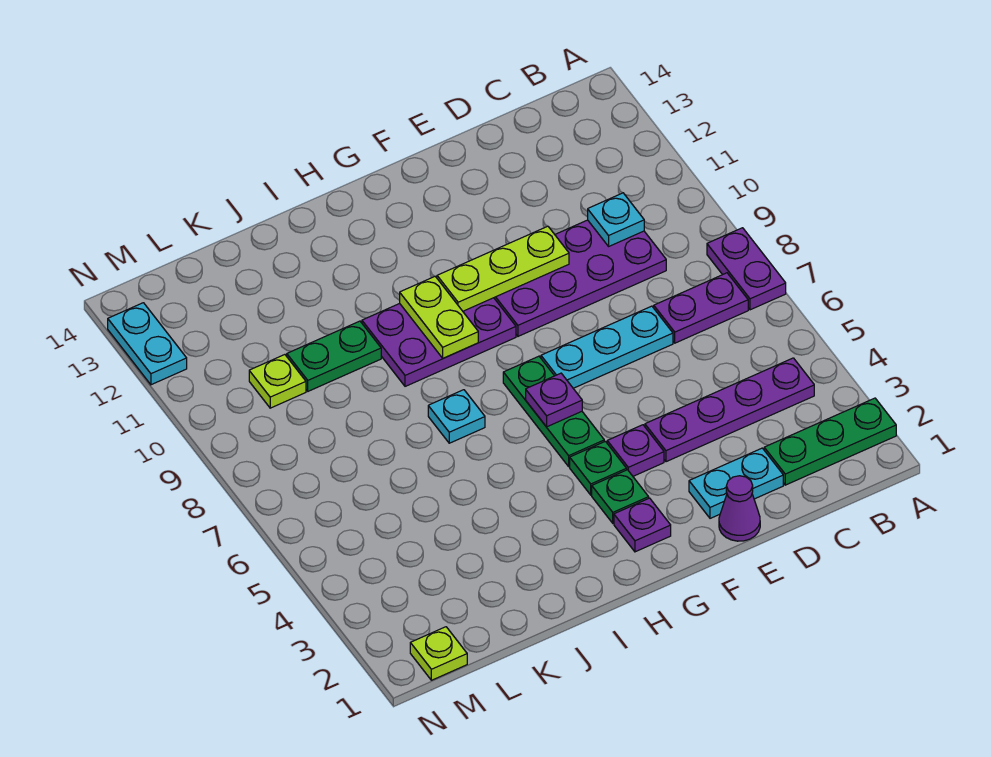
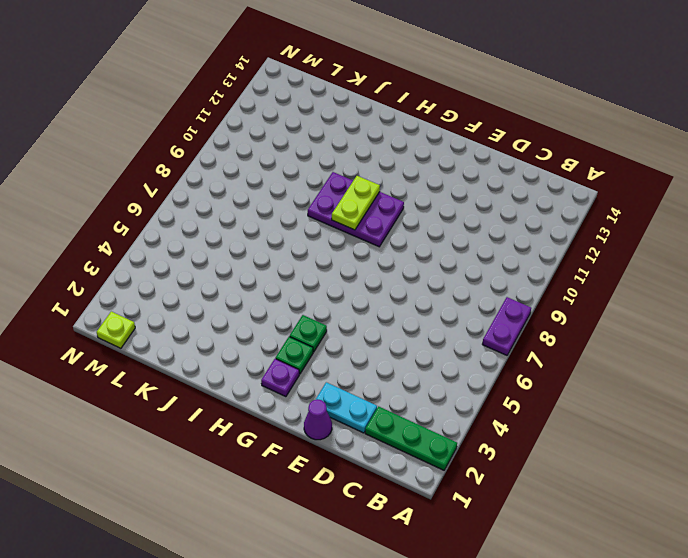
none -> purple 1x4 plate [645,358,814,462]
none -> purple 1x2 plate [654,273,748,343]
none -> purple 2x4 plate [494,220,666,336]

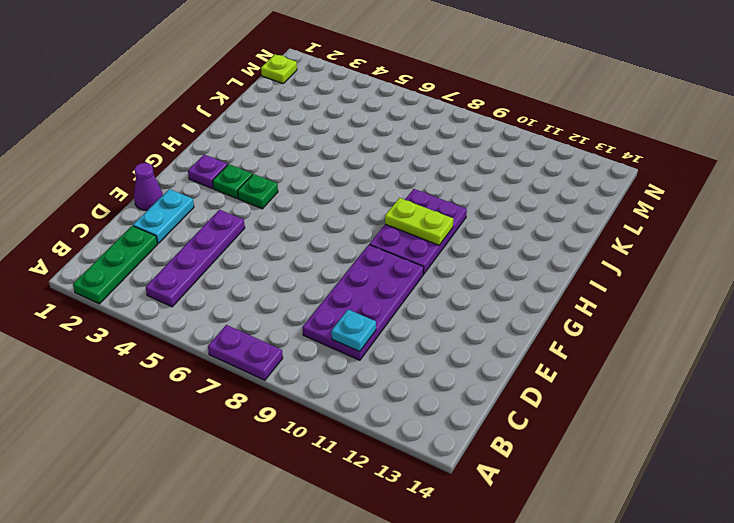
none -> purple 1x2 plate [654,273,748,343]
none -> cyan 1x3 plate [541,306,673,388]
none -> purple 1x1 plate [607,425,664,476]

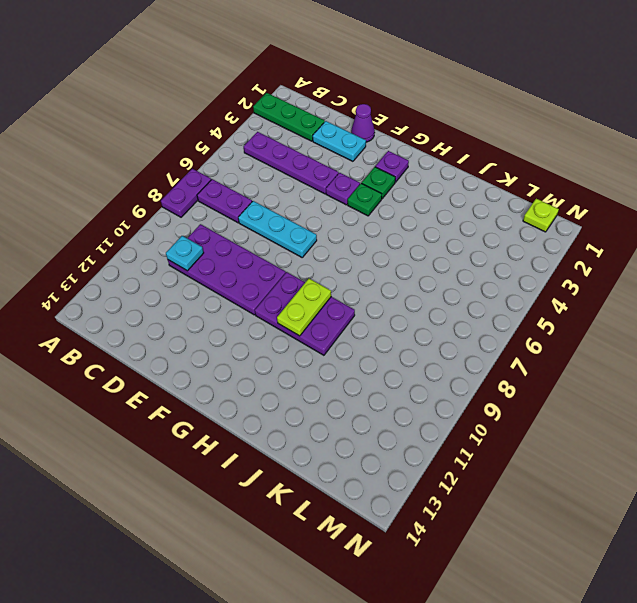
none -> green 1x3 plate [503,356,604,466]
none -> cyan 1x1 plate [428,390,485,443]
none -> green 1x2 plate [287,321,381,391]

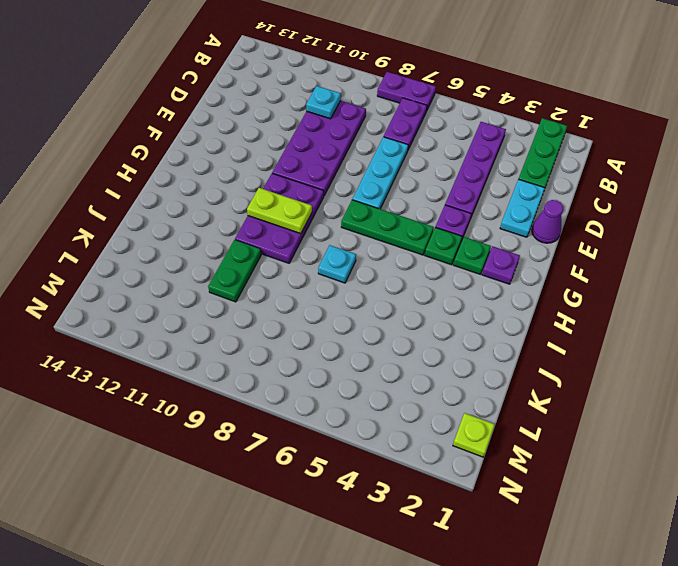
none -> lime 1x1 plate [249,355,306,408]
none -> cyan 1x2 plate [108,303,187,385]
none -> lime 1x3 plate [437,226,569,311]

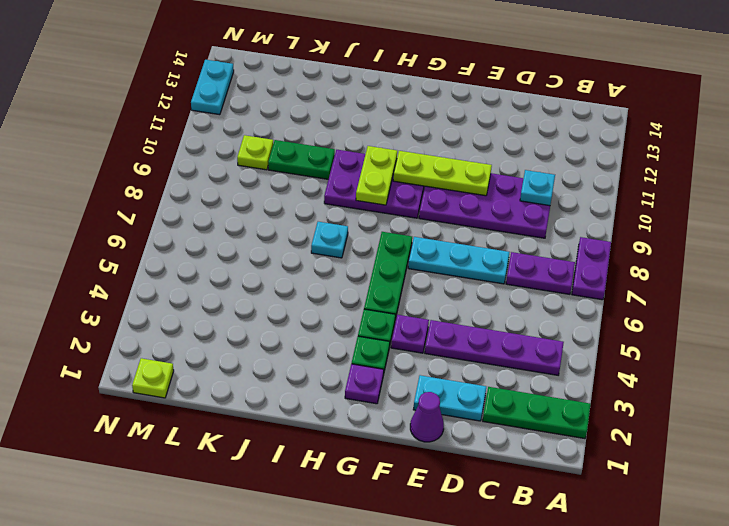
none -> purple 1x1 plate [526,373,582,427]

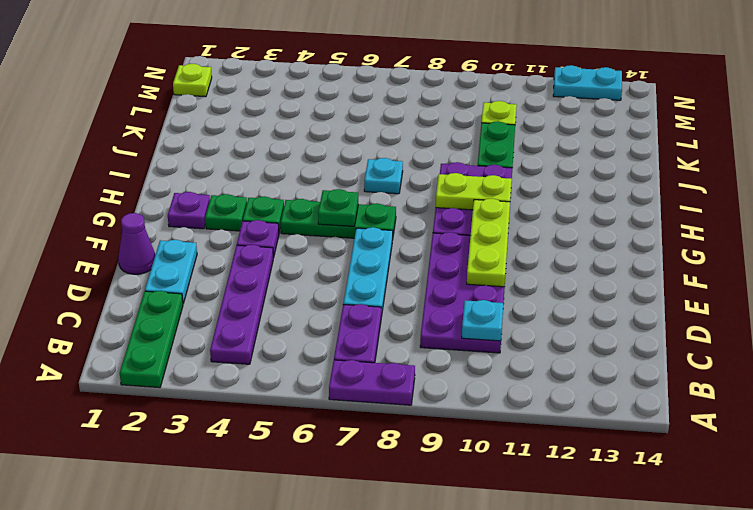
green 1x1 plate [318,189,358,227] -> purple 1x1 plate [526,373,582,427]

